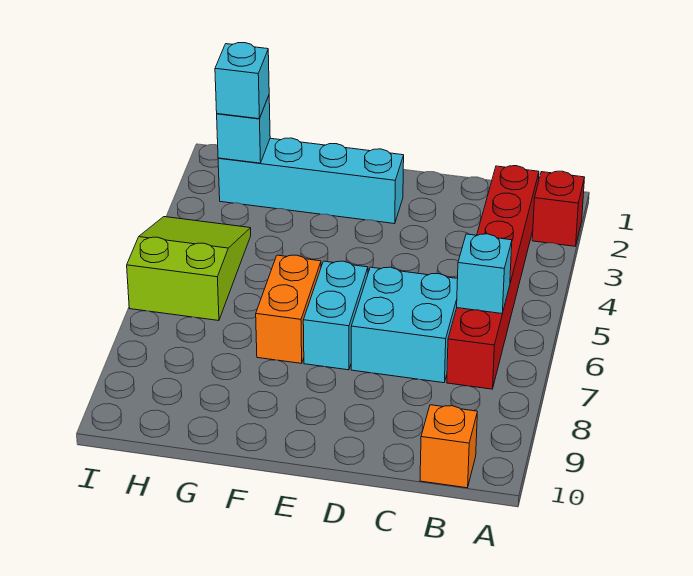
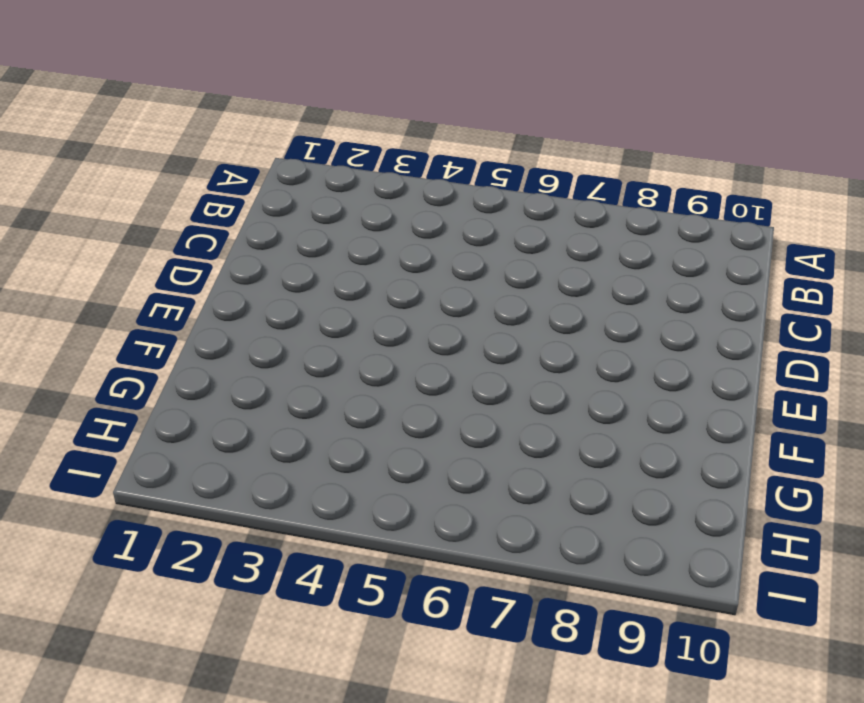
none -> red 1x1 brick [532,171,585,246]
none -> red 1x6 brick [447,166,539,389]

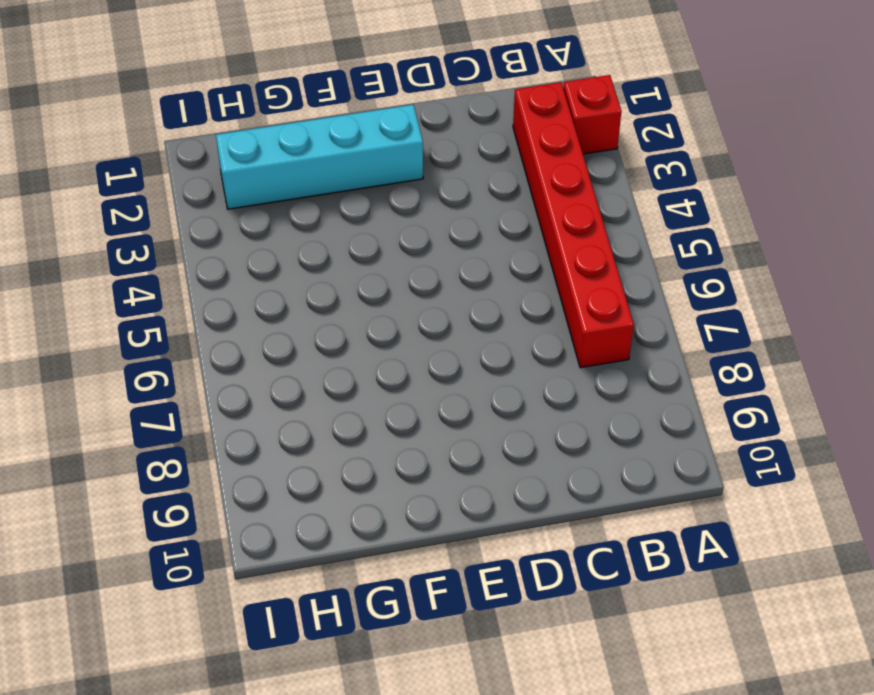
none -> orange 1x1 brick [420,405,477,488]
none -> cyan 2x2 brick [351,267,458,383]

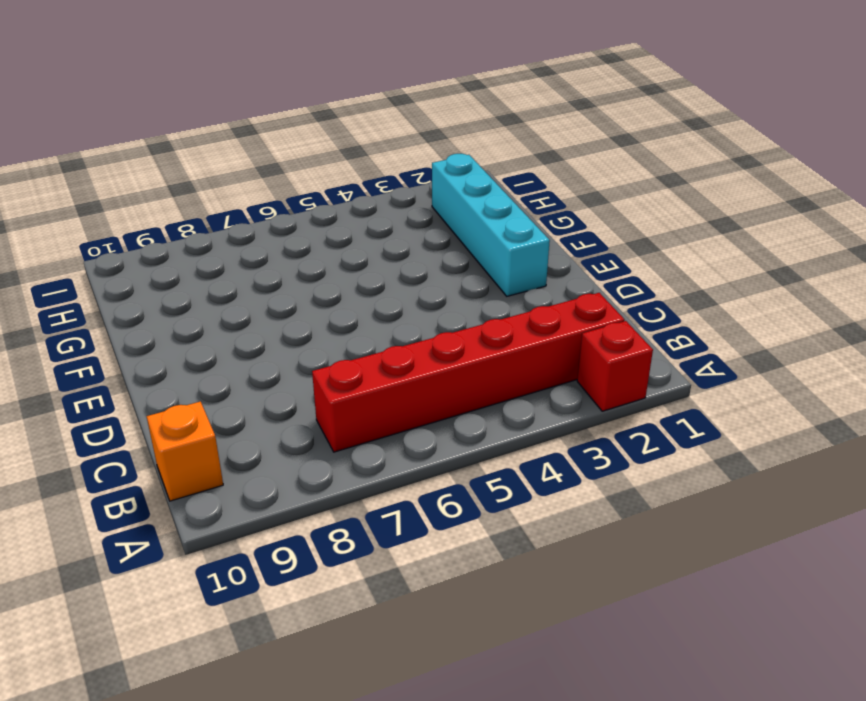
none -> cyan 2x2 brick [351,267,458,383]
none -> cyan 1x2 brick [303,261,368,370]

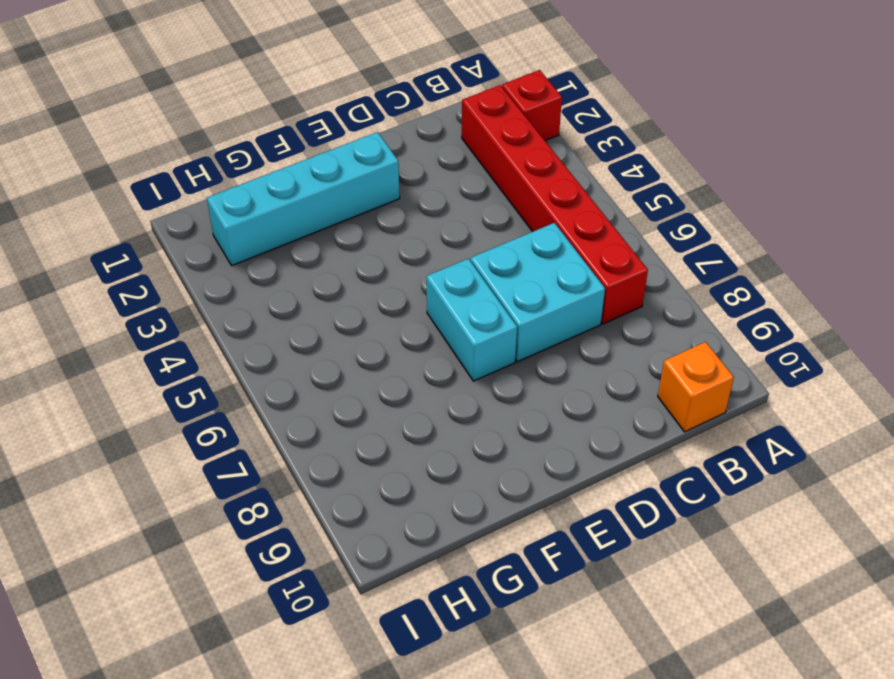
none -> orange 1x2 brick [256,255,321,363]
none -> lime 2x3 slope [127,217,251,321]

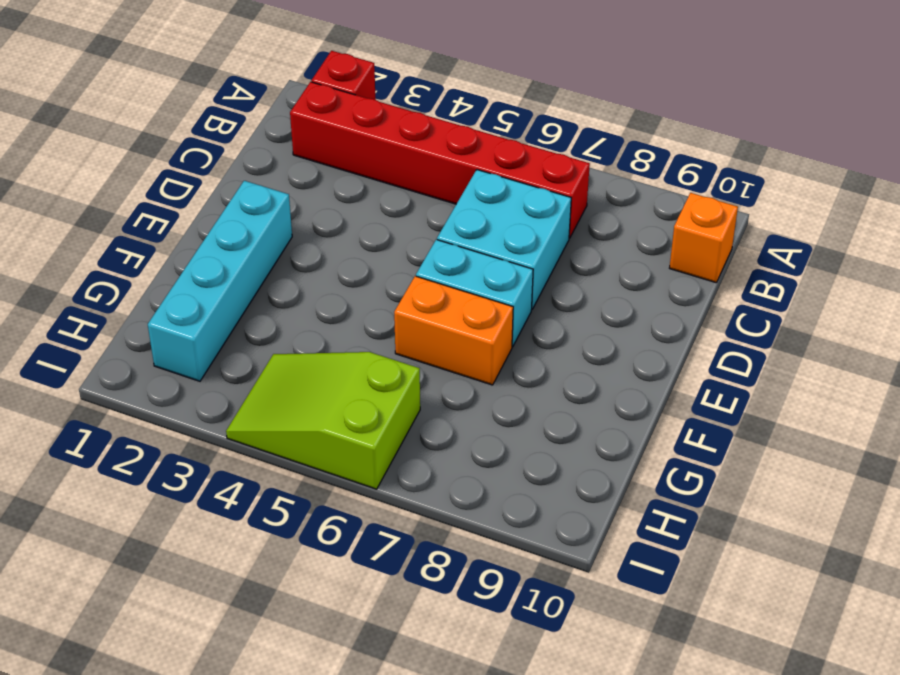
none -> cyan 1x1 brick [457,234,512,314]
none -> cyan 1x1 brick [217,96,270,163]

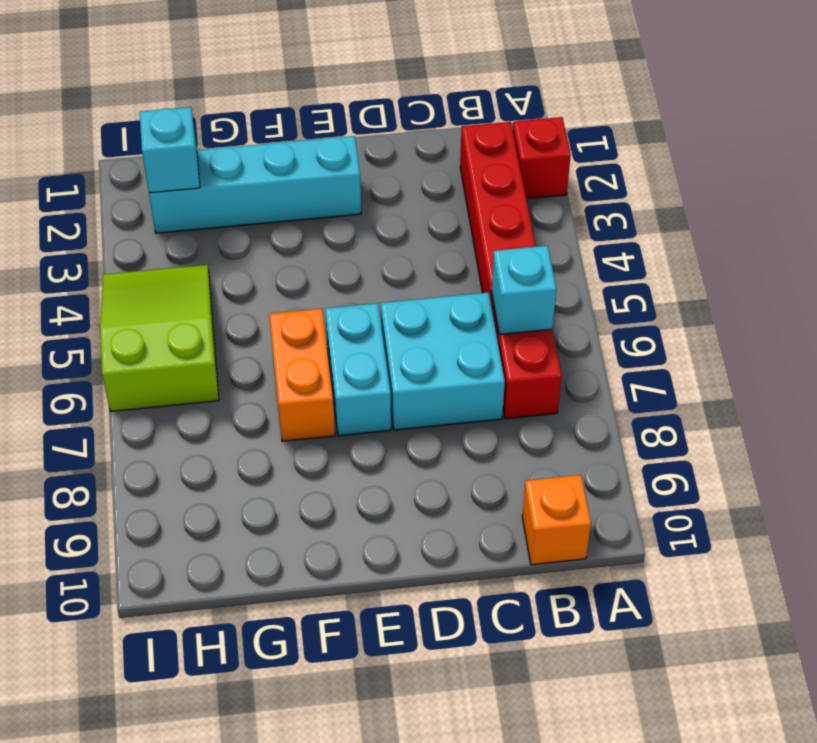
none -> cyan 1x1 brick [215,43,269,119]

